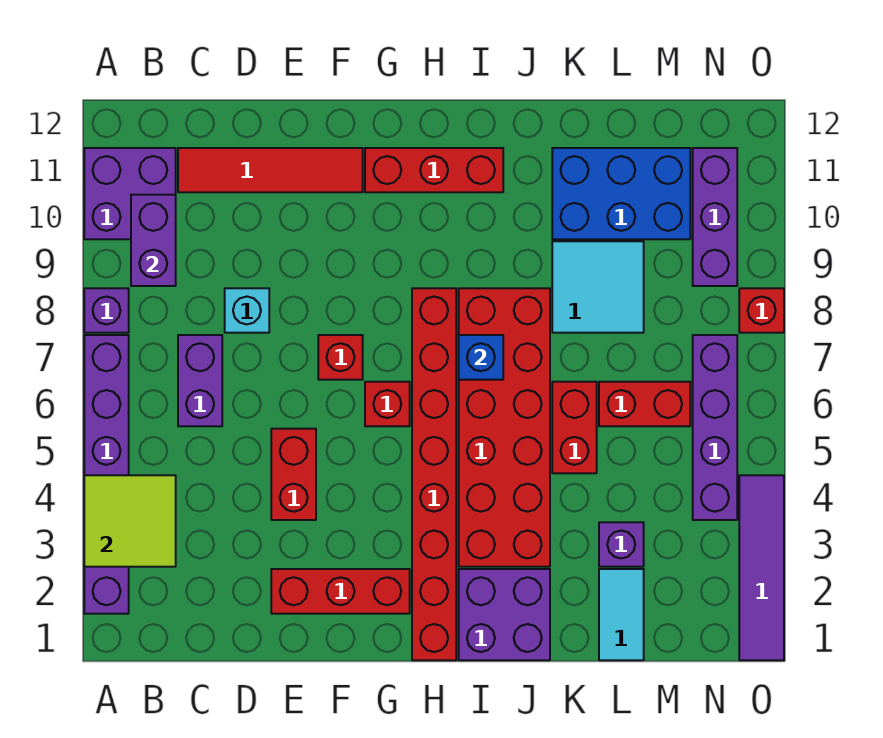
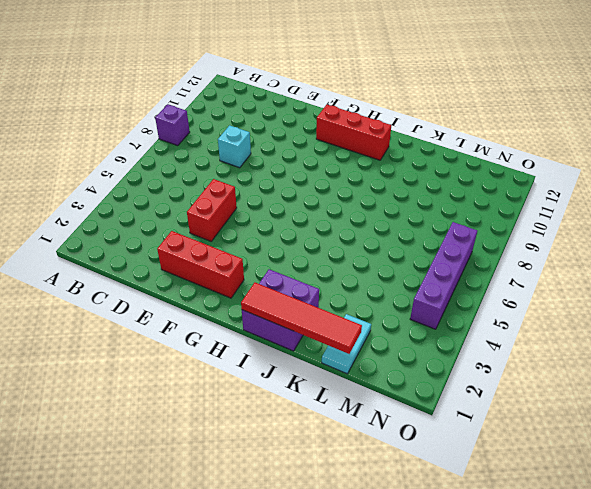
red 1x4 tile [241,283,362,354] -> red 1x4 tile moved to [178,148,363,192]
none -> purple 1x6 brick [84,335,129,614]
none -> purple 2x2 brick [84,148,176,239]
none -> purple 1x2 brick [178,335,222,426]

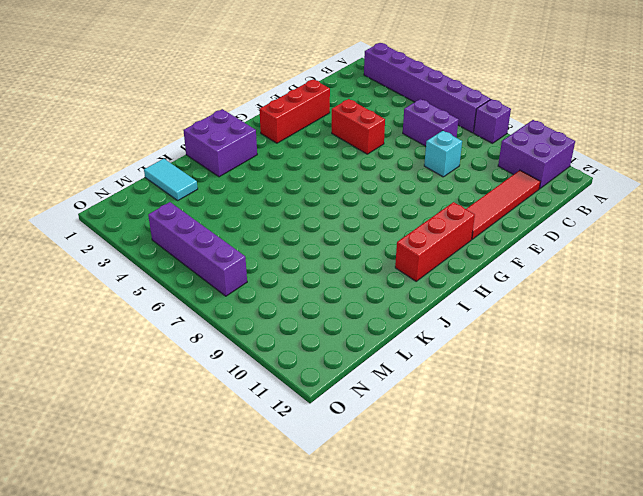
none -> red 1x1 brick [318,335,363,380]
none -> red 1x1 brick [365,382,410,426]
none -> red 1x8 brick [412,288,456,660]

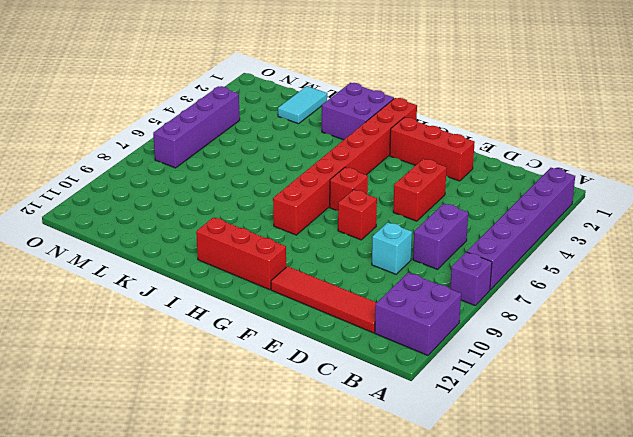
none -> red 2x6 brick [459,288,550,567]
none -> red 1x2 brick [552,382,597,473]
none -> cyan 2x2 tile [552,241,644,333]

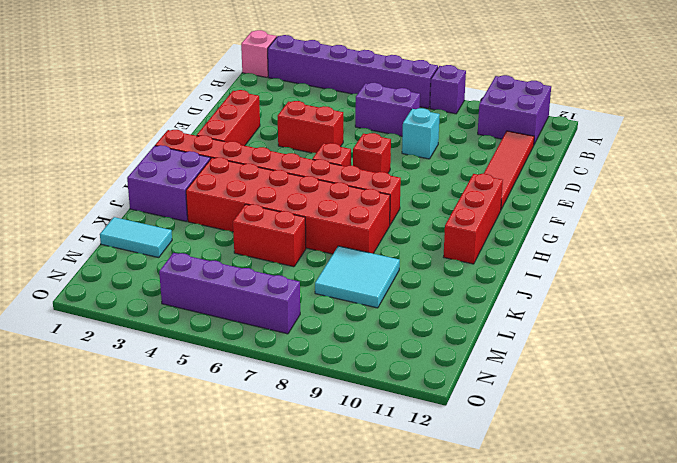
pink 1x1 brick [241,30,277,77] -> none
none -> blue 2x3 brick [552,148,690,239]
none -> purple 1x1 brick [599,522,644,567]
none -> red 1x2 brick [599,382,690,426]

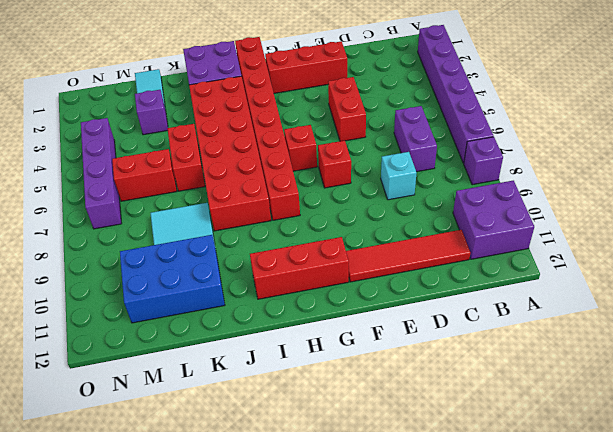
none -> purple 1x3 brick [693,148,737,286]
none -> purple 1x4 tile [739,475,784,660]
none -> red 1x1 brick [739,288,784,333]

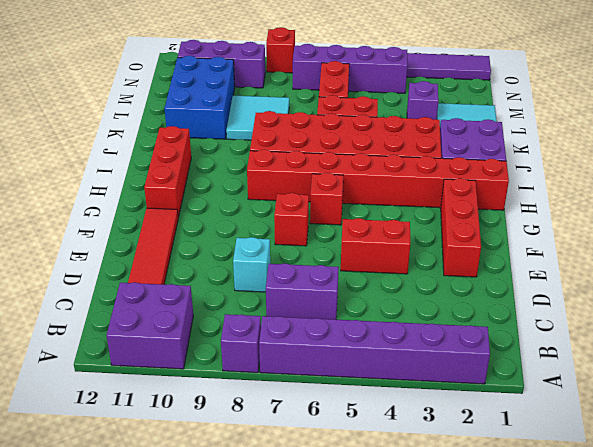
none -> lime 2x2 tile [84,475,176,567]
none -> purple 1x2 brick [131,195,176,286]
none -> blue 1x1 brick [459,335,503,380]

